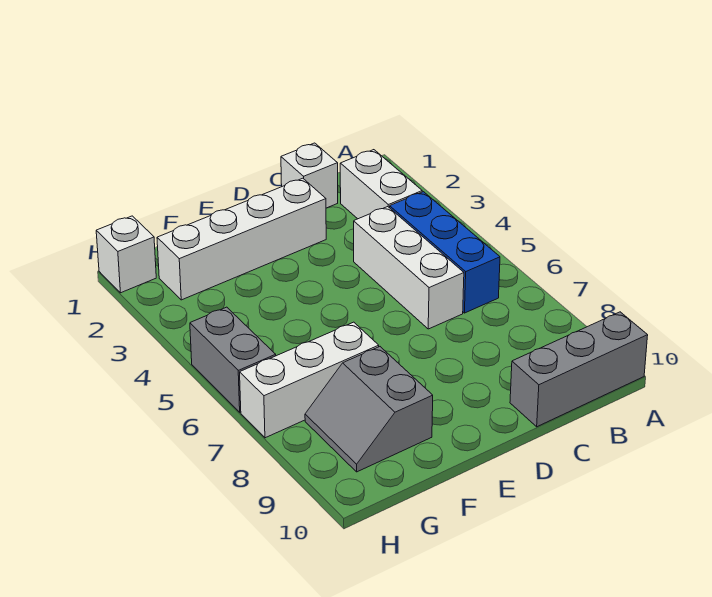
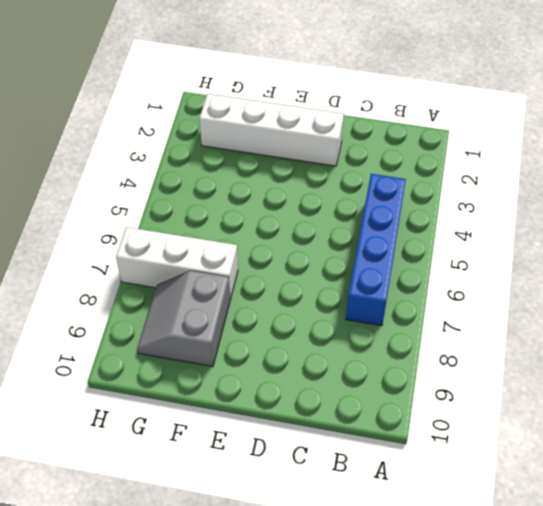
blue 1x4 brick [346,174,406,326] -> blue 1x3 brick [390,192,500,313]
none -> grey 1x3 brick [510,312,648,427]
none -> white 1x2 brick [340,150,422,219]

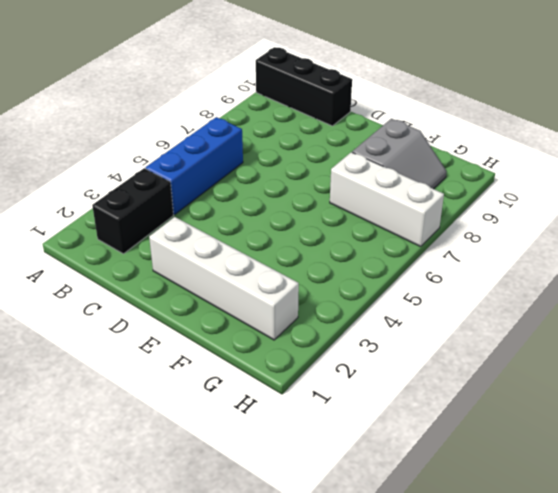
black 1x3 brick [256,47,352,126] -> grey 1x3 brick [510,312,648,427]
black 1x2 brick [92,168,174,254] -> white 1x2 brick [340,150,422,219]
none -> white 1x1 brick [281,143,338,208]
none -> white 1x3 brick [354,207,464,329]

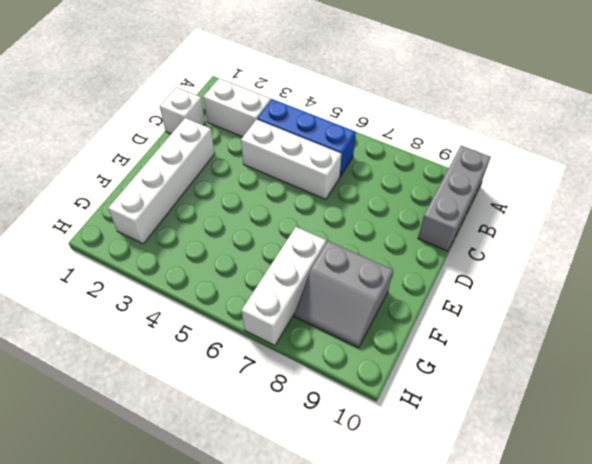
none -> white 1x1 brick [96,216,156,293]
none -> grey 1x2 brick [190,307,276,412]

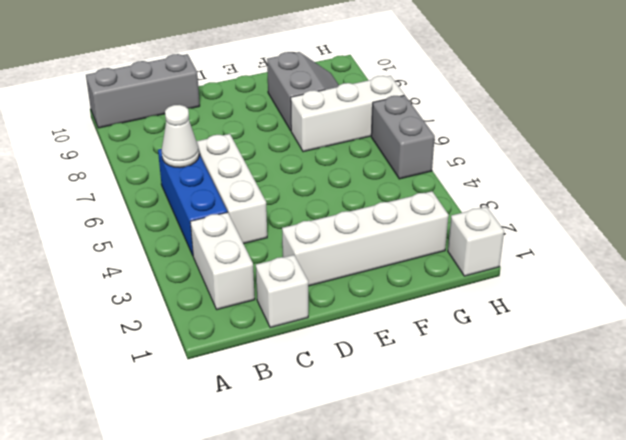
white 1x1 cone [162,105,199,168] -> none

